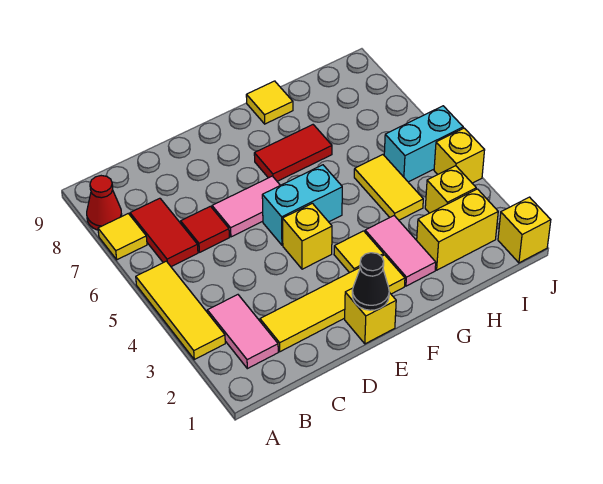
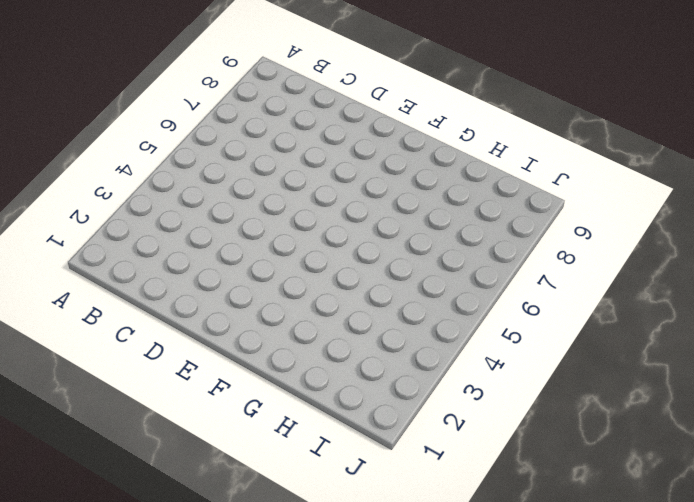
none -> yellow 1x3 tile [136,261,225,359]
none -> yellow 1x1 tile [98,214,147,260]
none -> red 1x1 cone [87,176,122,230]

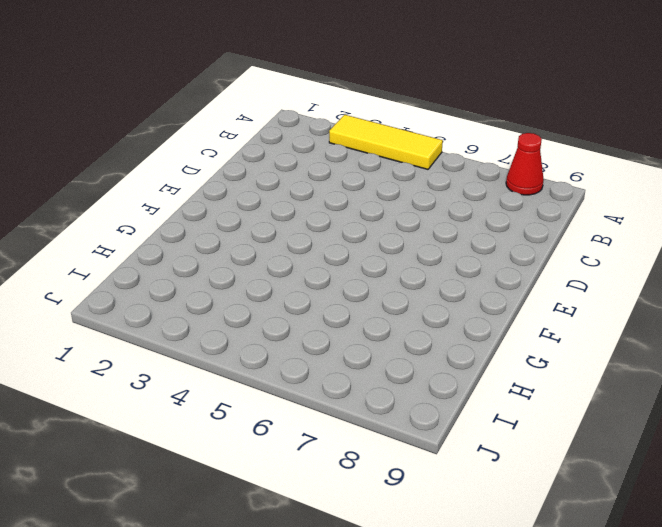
none -> yellow 1x1 tile [98,214,147,260]
none -> pink 1x2 tile [207,295,278,369]
none -> red 1x2 tile [130,198,198,267]

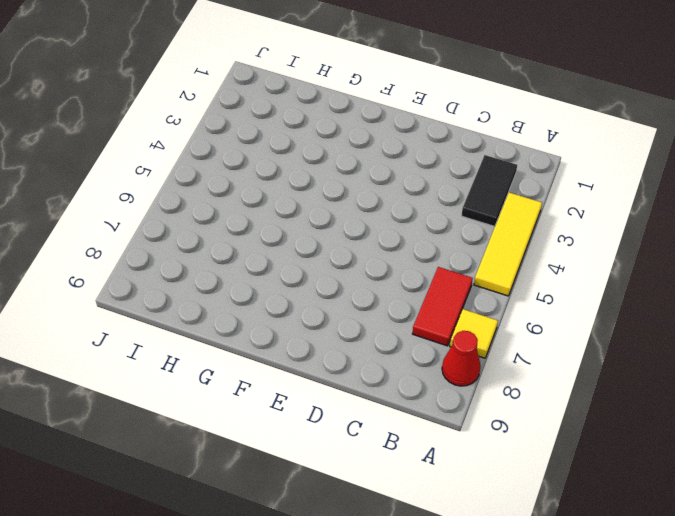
black 1x2 tile [462,155,517,227] -> pink 1x2 tile [207,295,278,369]
none -> yellow 1x4 tile [260,255,405,352]
none -> red 1x1 tile [181,206,229,252]
none -> pink 1x2 tile [212,176,280,237]

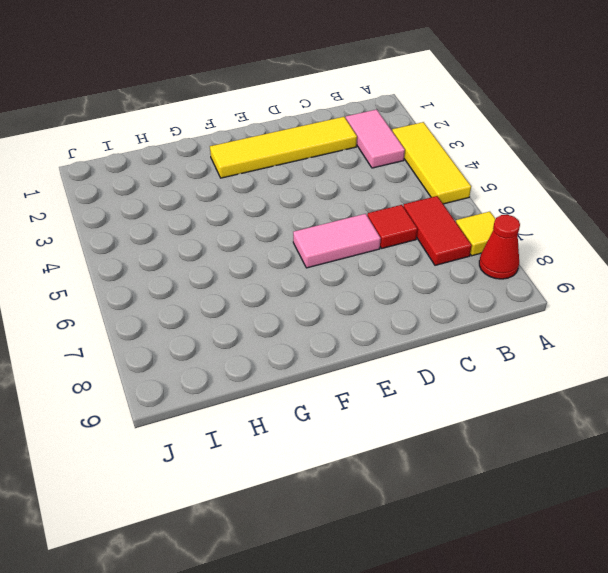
none -> yellow 1x1 brick [345,288,396,344]
none -> yellow 1x1 brick [283,203,332,269]
none -> cyan 1x2 brick [262,165,342,245]

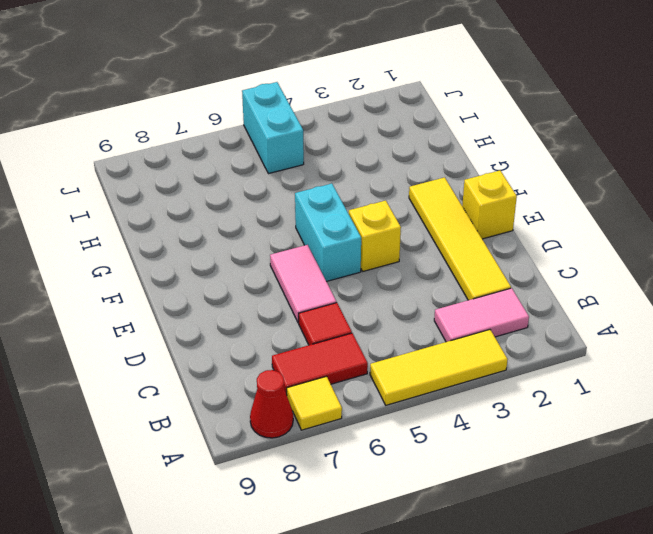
none -> yellow 1x1 tile [334,231,384,273]
none -> red 1x2 tile [254,125,332,181]
none -> pink 1x2 tile [365,216,436,286]

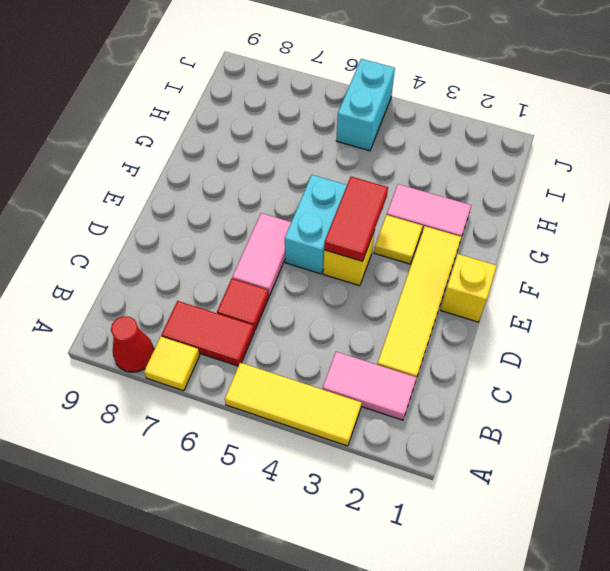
red 1x2 tile [324,177,388,261] -> red 1x2 tile moved to [254,125,332,181]
none -> yellow 1x1 tile [246,81,293,124]
none -> yellow 1x2 brick [417,189,498,270]
none -> yellow 1x2 tile [354,155,423,220]

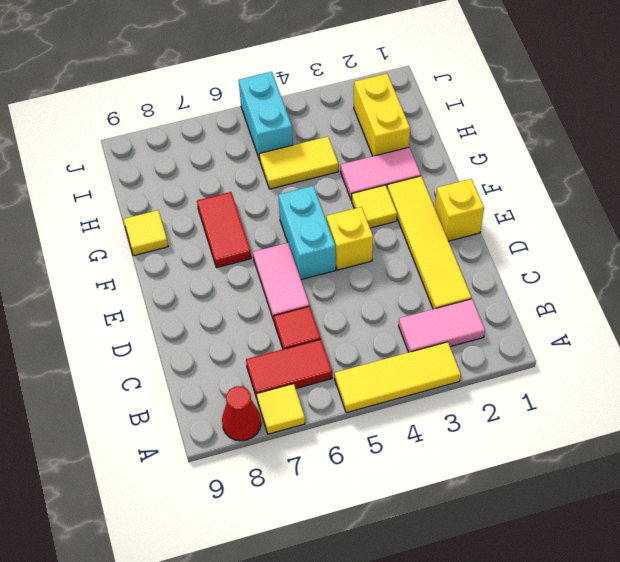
none -> yellow 1x1 brick [425,166,476,213]
none -> yellow 1x1 brick [498,197,551,263]
none -> yellow 1x1 brick [434,128,485,183]

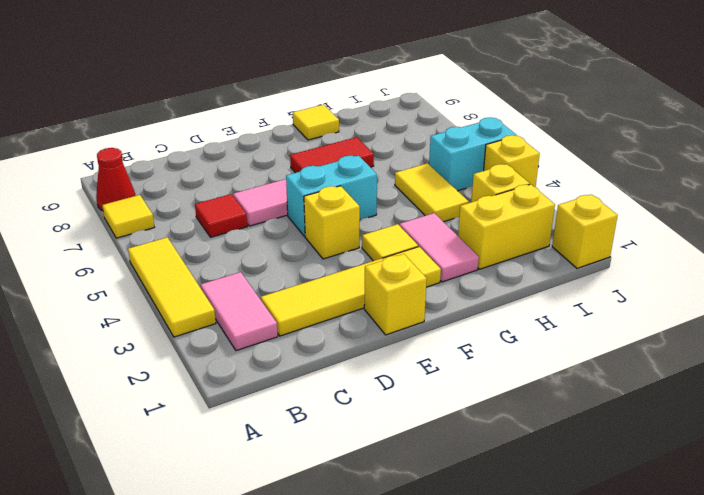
none -> red 1x2 tile [130,198,198,267]
none -> black 1x1 cone [352,253,389,310]

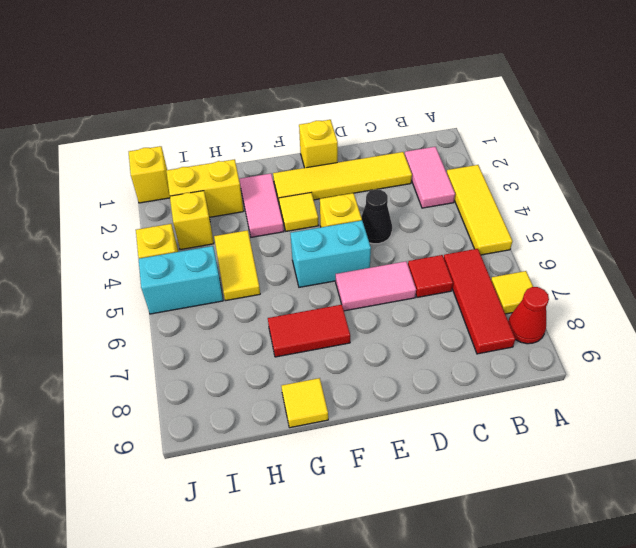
red 1x3 tile [444,249,515,354] -> red 1x2 tile [130,198,198,267]
black 1x1 cone [361,189,392,244] -> black 1x1 cone moved to [352,253,389,310]

